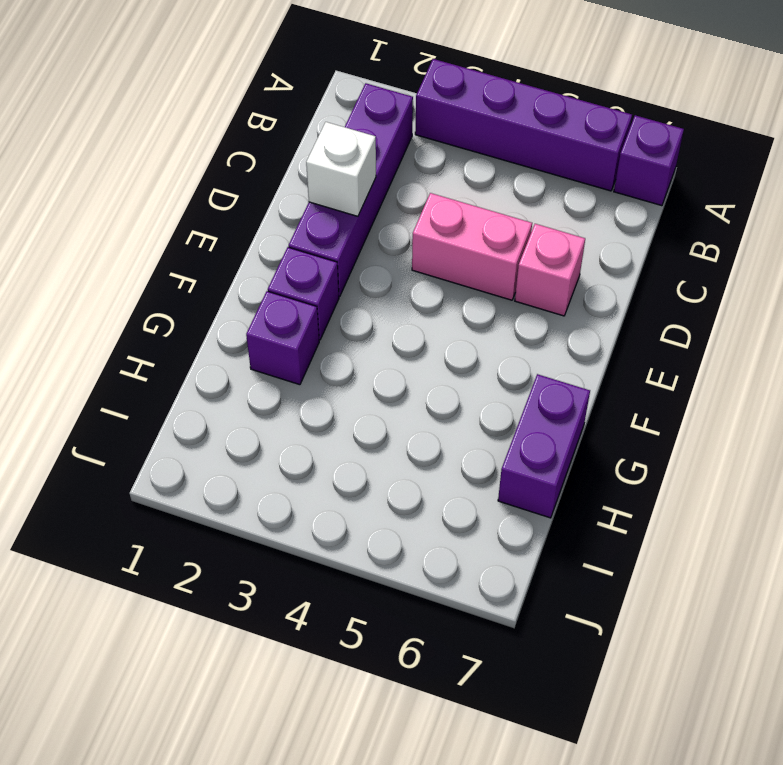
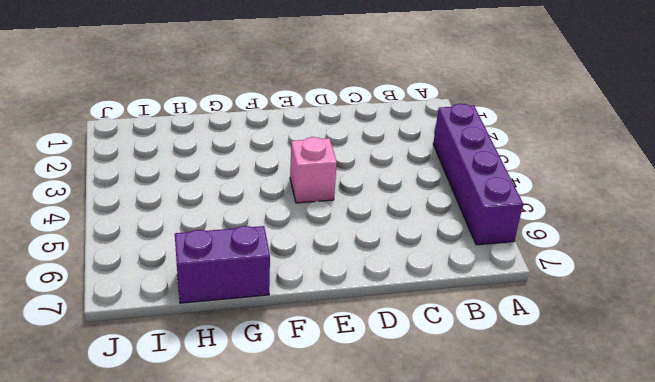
pink 1x1 brick [290,137,337,203] -> pink 1x1 brick moved to [515,224,585,316]
none -> purple 1x1 brick [614,115,684,206]
none -> purple 1x4 brick [289,83,413,296]

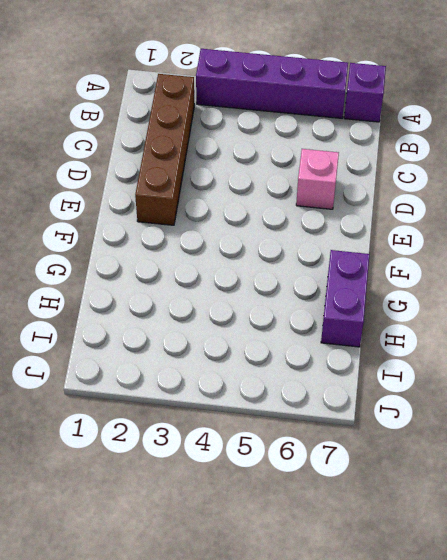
brown 1x4 brick [135,74,195,225] -> purple 1x4 brick [289,83,413,296]
none -> pink 1x2 brick [412,193,532,300]
none -> purple 1x1 brick [268,247,339,340]

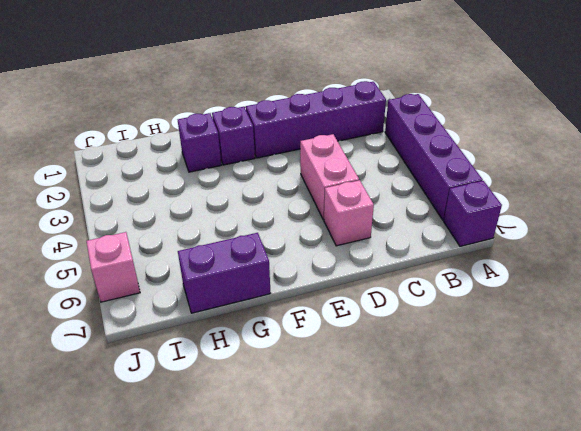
pink 1x1 brick [86,232,140,302] -> none
none -> white 1x1 brick [306,122,376,216]

